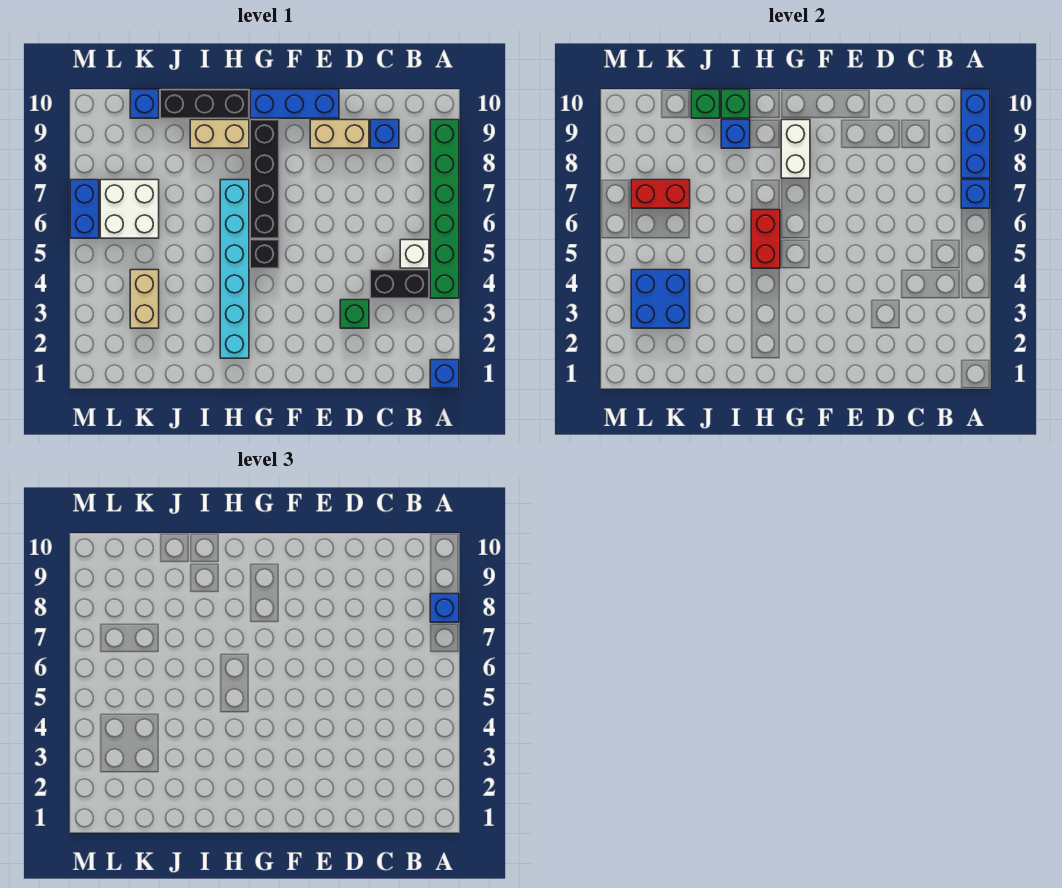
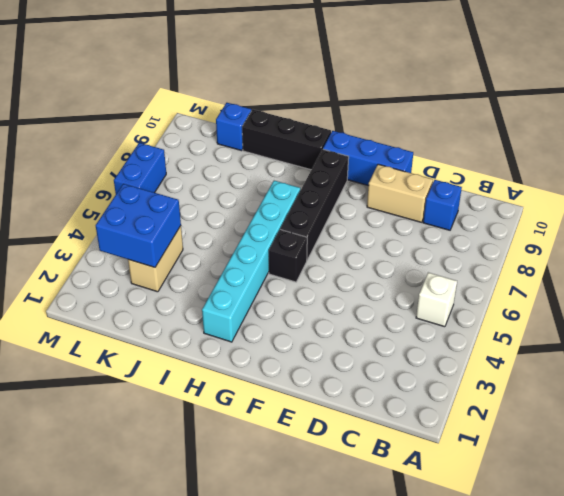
none -> blue 1x1 brick [430,360,459,388]
none -> green 1x6 brick [430,120,459,298]
none -> black 1x2 brick [370,270,429,298]

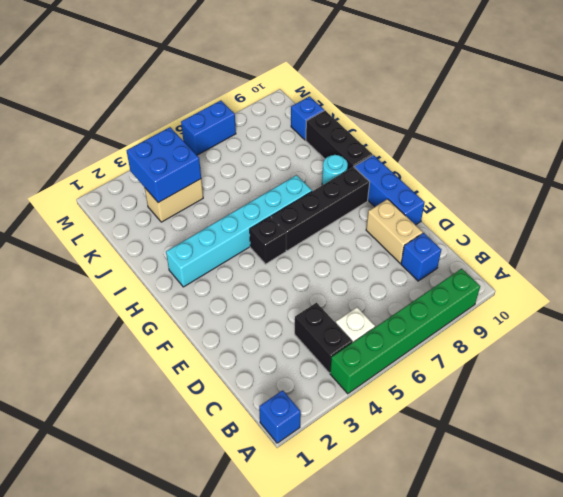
cyan 1x1 round brick [322,155,348,185] -> tan 1x2 brick [190,120,249,148]
none -> green 1x1 brick [340,300,369,328]
none -> white 2x2 brick [100,180,159,238]
none -> blue 1x1 brick [961,180,990,208]

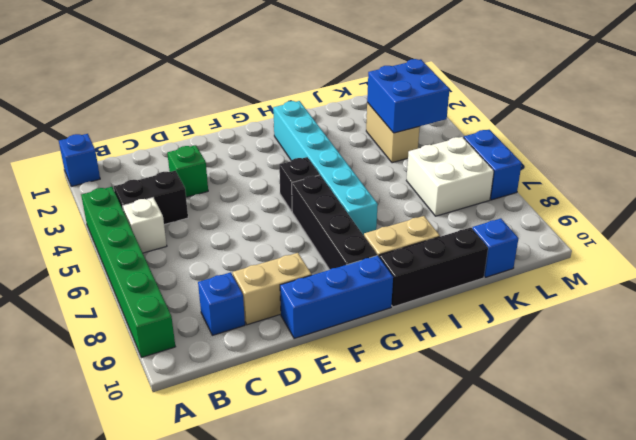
none -> blue 1x1 brick [961,180,990,208]
none -> blue 1x3 brick [961,90,990,178]
none -> white 1x2 brick [781,120,810,178]

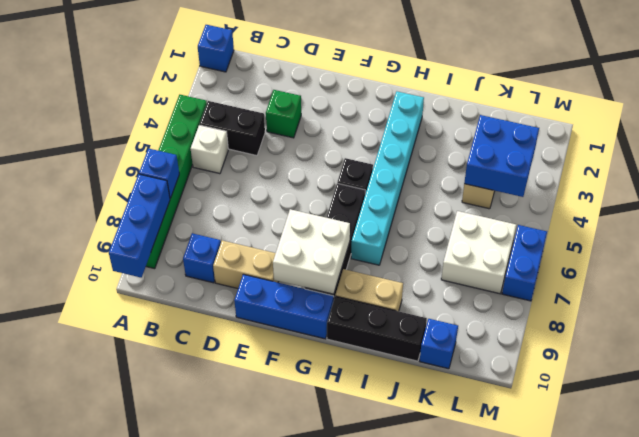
white 2x2 brick [273,209,350,294] -> white 1x2 brick [781,120,810,178]
none -> red 1x2 brick [751,210,780,268]
none -> blue 1x1 brick [721,120,750,148]
none -> green 1x1 brick [721,90,750,118]

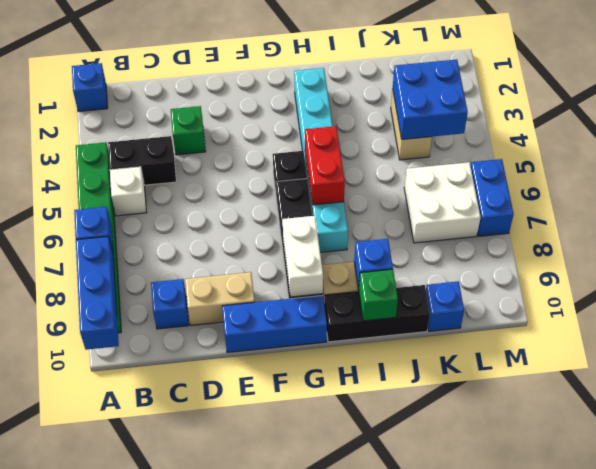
none -> green 1x1 brick [691,90,720,118]
none -> red 1x2 brick [631,180,690,208]
none -> blue 1x1 brick [430,594,459,622]

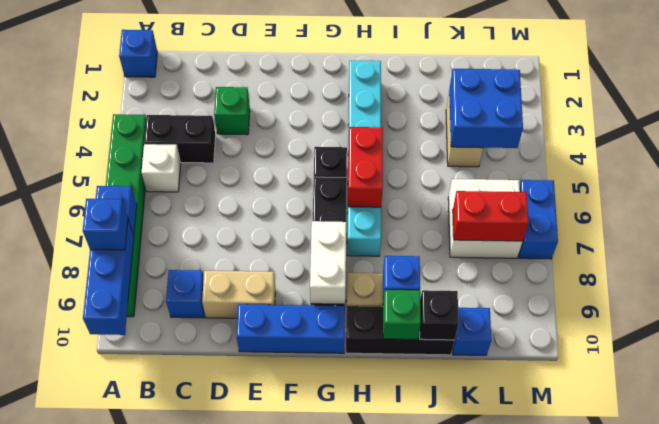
black 1x1 brick [420,290,459,340] -> green 1x1 brick [691,90,720,118]

